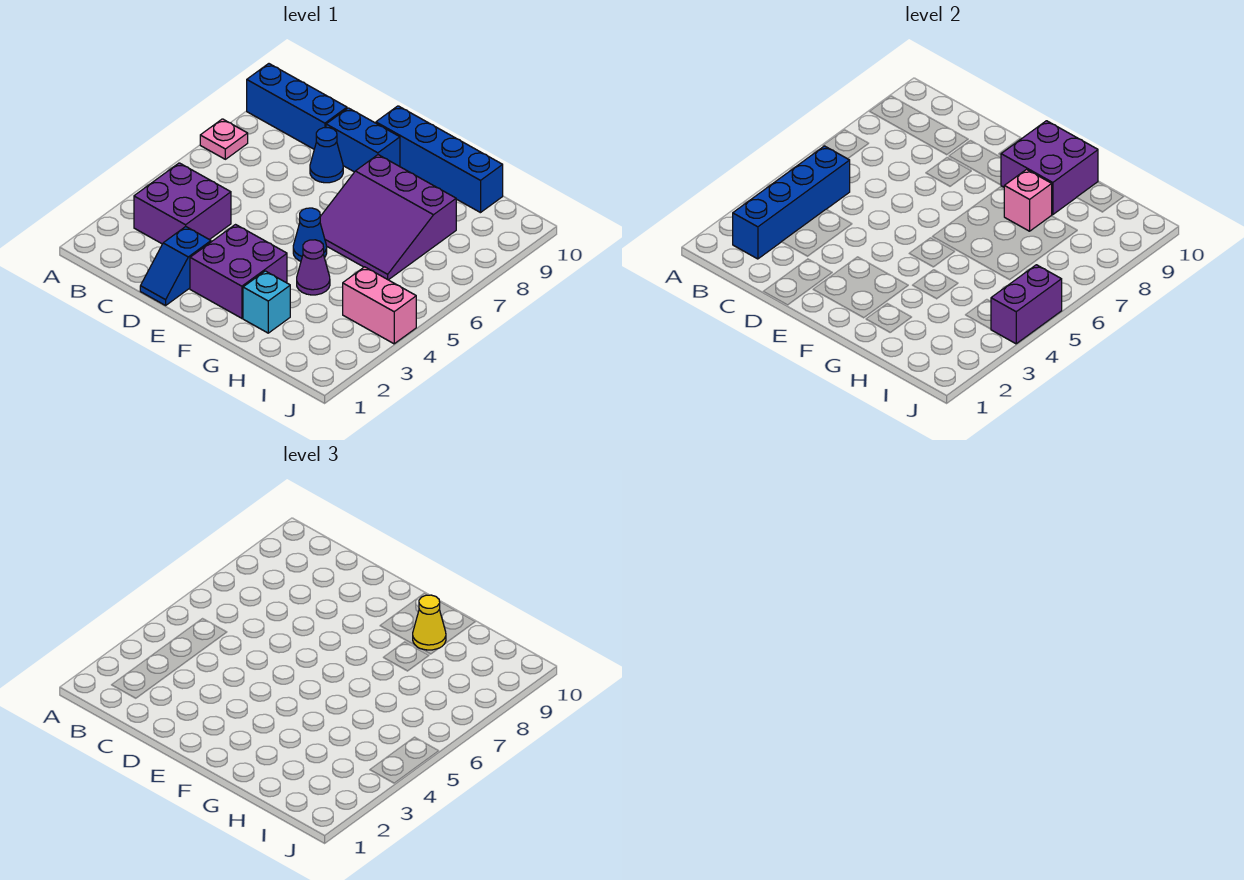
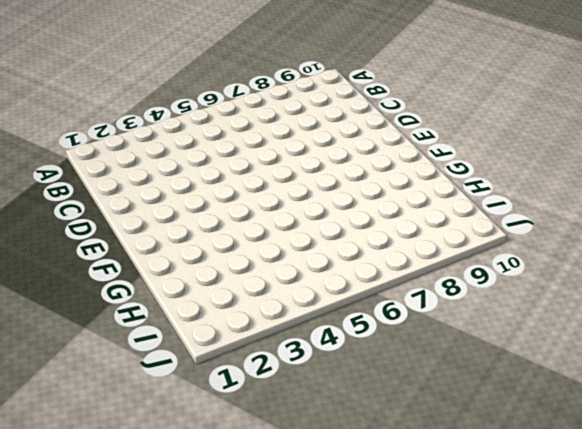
none -> pink 1x1 plate [200,119,248,159]
none -> blue 1x3 brick [247,64,347,149]
none -> purple 2x2 brick [134,163,231,244]

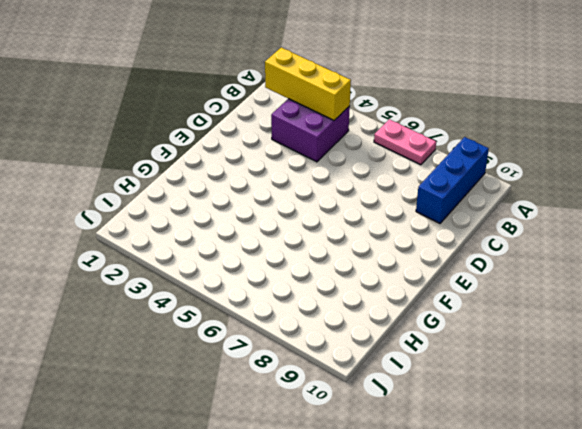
pink 1x2 plate [374,119,436,165] -> pink 1x1 plate [200,119,248,159]
yellow 1x3 brick [265,47,351,120] -> blue 1x4 brick [733,146,850,259]
none -> blue 1x2 slope [140,227,211,305]
none -> blue 1x1 cone [310,128,343,183]
none -> blue 1x2 brick [326,108,400,172]

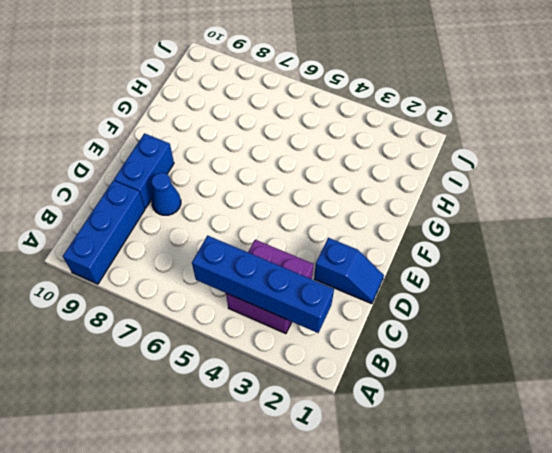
none -> pink 1x1 plate [200,119,248,159]
none -> purple 2x2 brick [190,225,287,318]
none -> blue 1x4 brick [376,106,503,213]

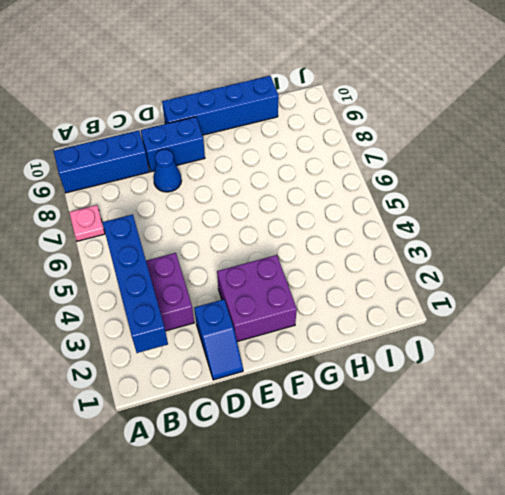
none -> blue 1x1 cone [293,208,327,261]
none -> purple 3x3 slope [320,155,456,280]
none -> cyan 1x1 brick [243,271,290,333]

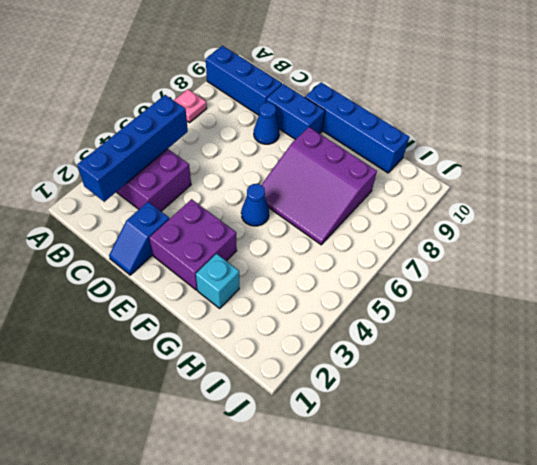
none -> purple 1x1 cone [297,240,330,295]
none -> pink 1x2 brick [343,267,416,344]
none -> purple 2x2 brick [1001,121,1098,215]

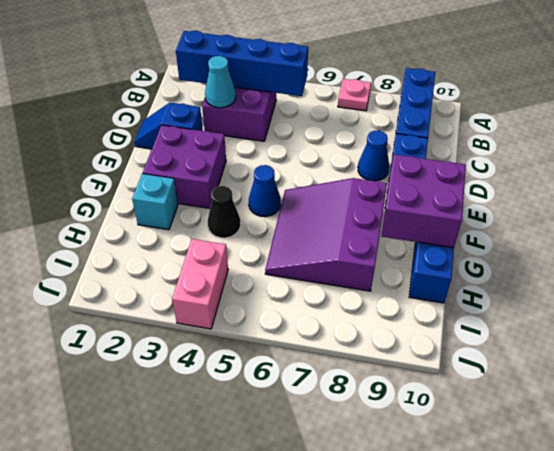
cyan 1x1 cone [205,56,236,108] -> none
black 1x1 cone [208,186,241,238] -> purple 1x1 cone [297,240,330,295]
none -> pink 1x1 brick [1004,169,1052,231]
none -> purple 1x2 brick [991,265,1062,344]
none -> yellow 1x1 cone [413,595,446,650]

